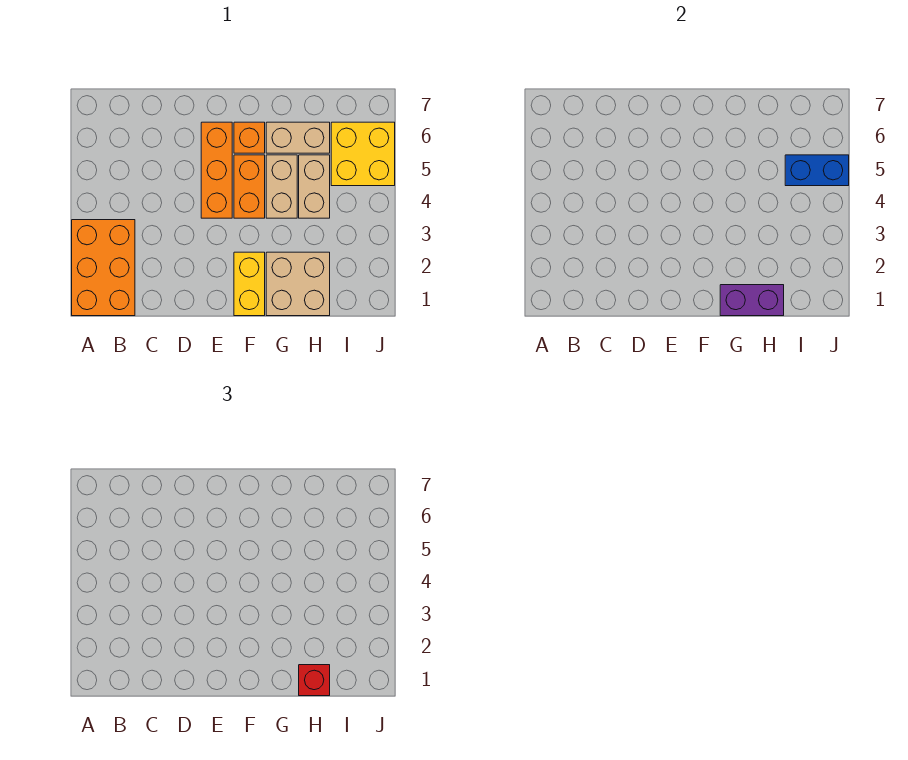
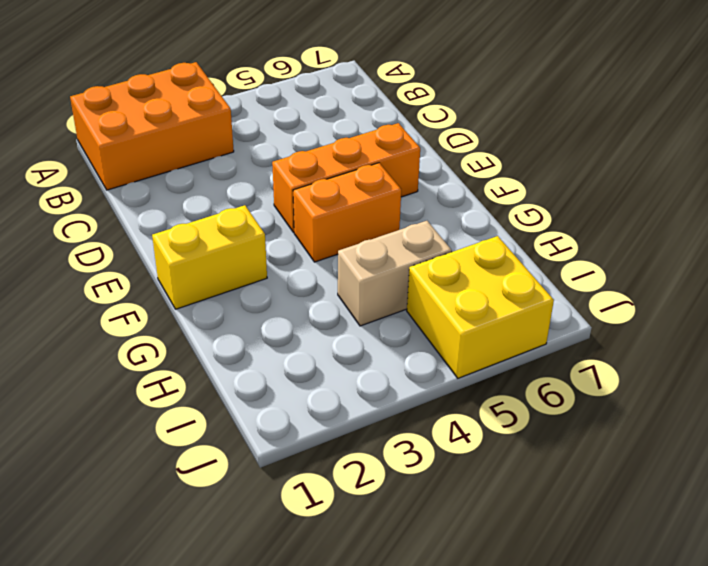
none -> orange 1x1 brick [234,122,265,153]
none -> tan 2x2 brick [266,252,330,316]
none -> tan 1x2 brick [266,155,297,218]

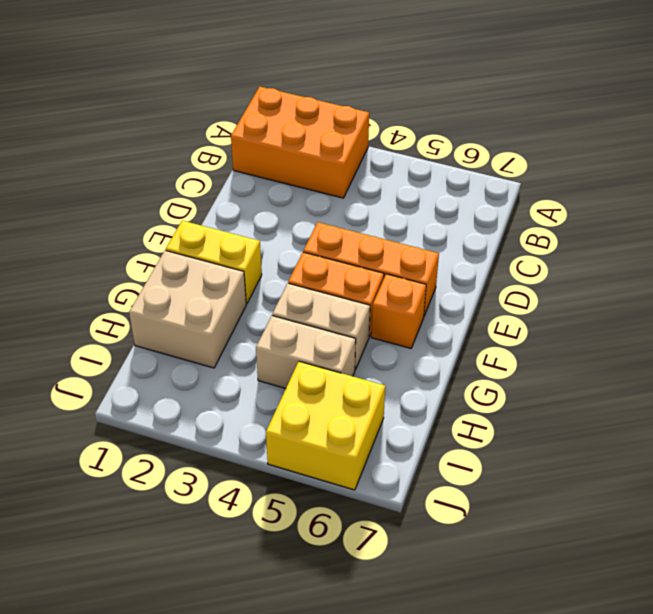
none -> tan 1x2 brick [266,122,330,153]
none -> purple 1x2 brick [720,285,784,316]
none -> blue 1x2 brick [785,155,849,186]

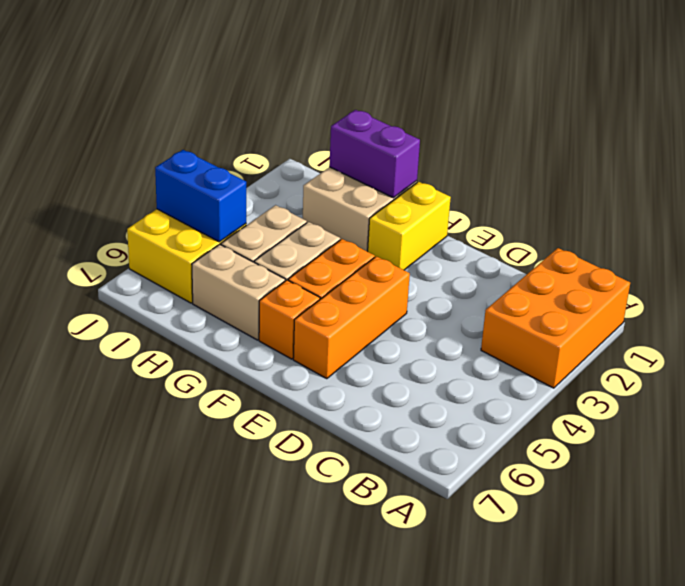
none -> red 1x1 brick [299,665,330,696]

